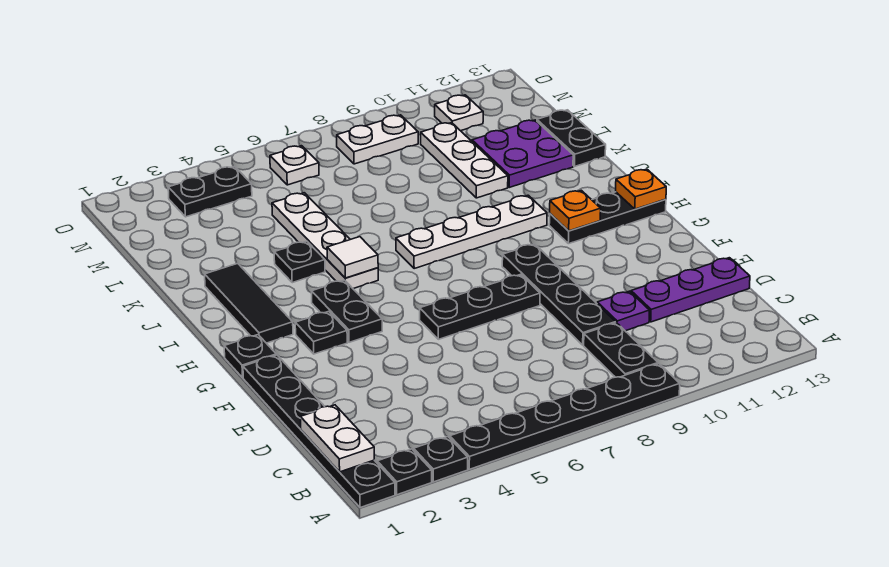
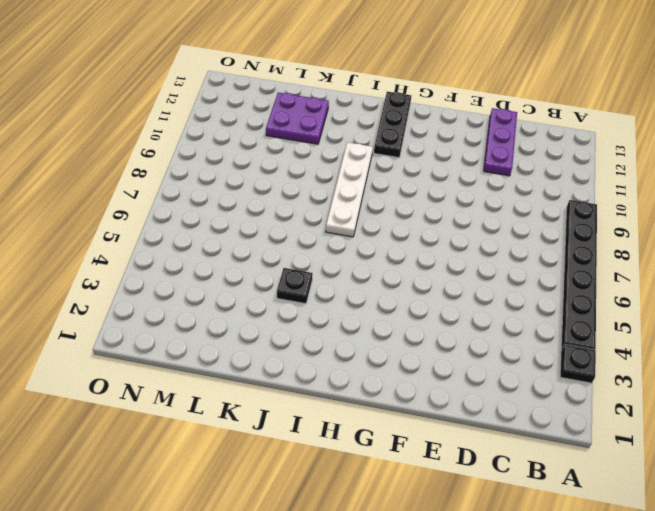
none -> black 1x6 plate [243,355,395,508]
none -> black 1x1 plate [377,449,432,495]
none -> black 1x2 plate [584,323,658,377]

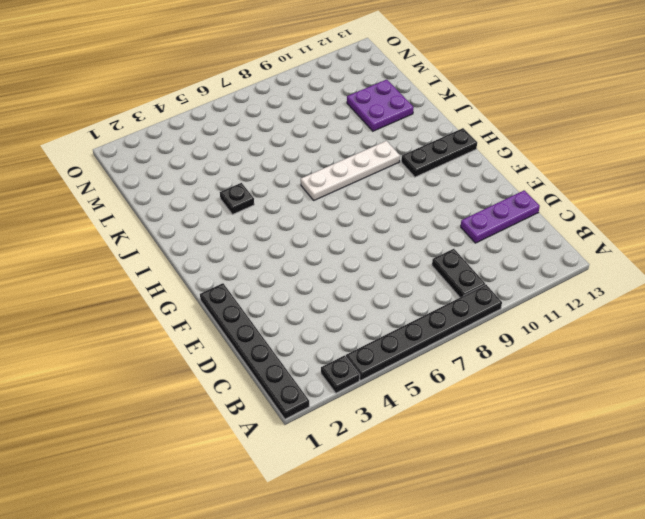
none -> black 1x1 plate [377,449,432,495]
none -> black 1x4 plate [502,244,616,345]
none -> purple 1x1 plate [597,291,650,331]

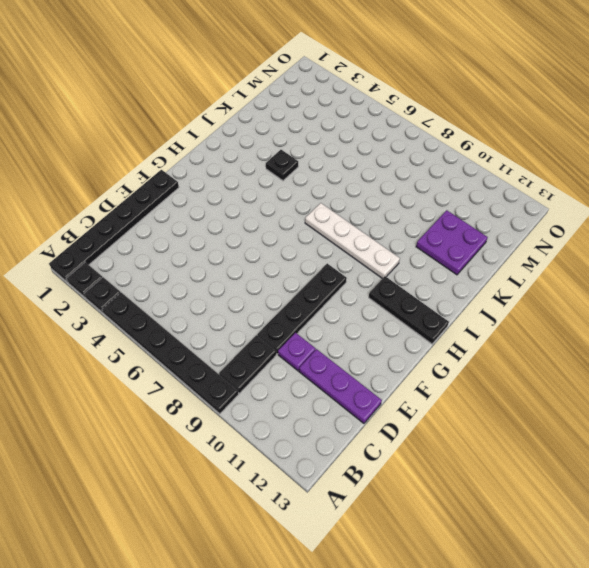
none -> black 1x3 plate [420,274,540,339]
none -> black 1x1 plate [224,335,276,378]
none -> black 1x1 plate [295,311,347,354]

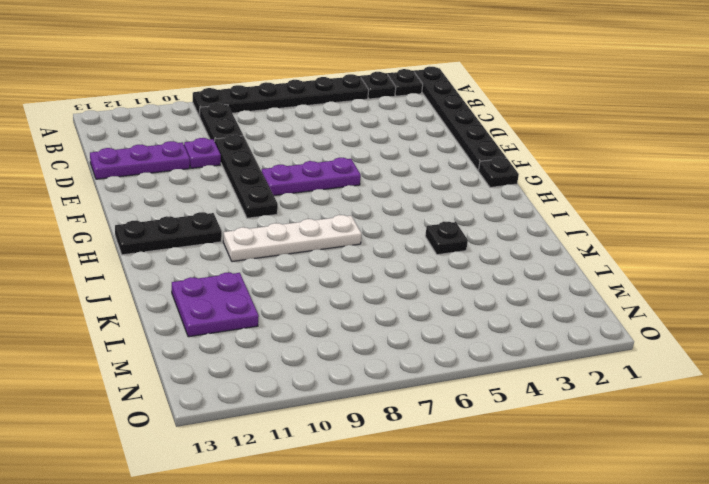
purple 1x3 plate [262,158,361,196] -> black 1x3 plate [420,274,540,339]
none -> black 1x1 plate [295,311,347,354]
none -> black 1x2 plate [312,280,382,342]
none -> black 1x3 tile [205,263,293,343]

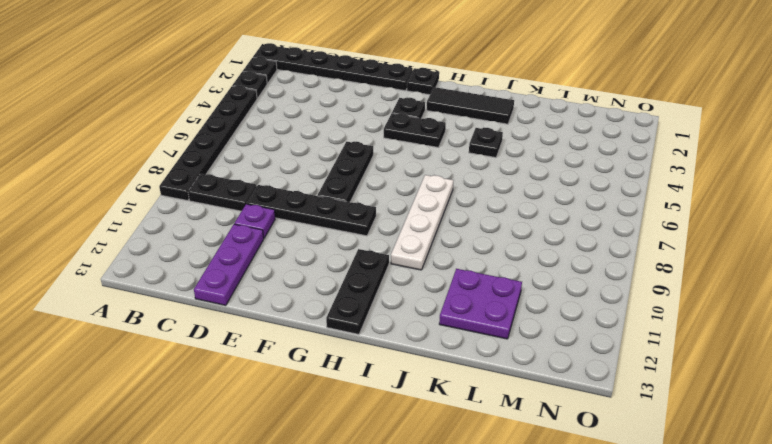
none -> white 1x4 plate [272,193,378,289]
none -> white 1x3 plate [421,123,508,198]
none -> black 1x2 plate [537,110,606,166]

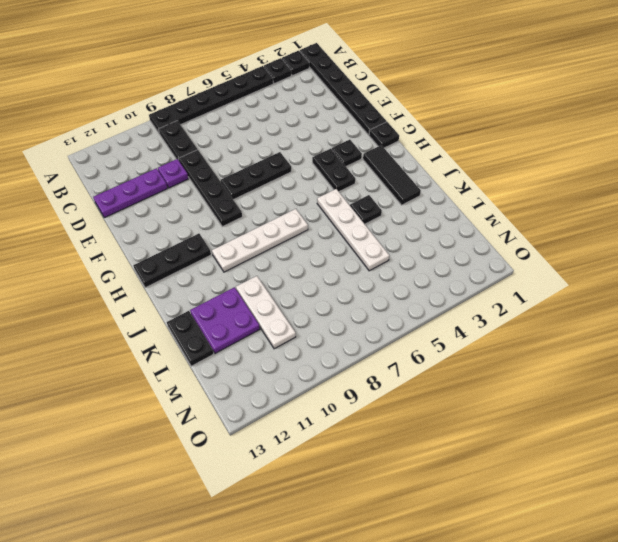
none -> black 1x2 plate [168,167,252,217]
none -> white 1x1 plate [270,146,319,185]
none -> white 1x2 plate [337,115,418,164]

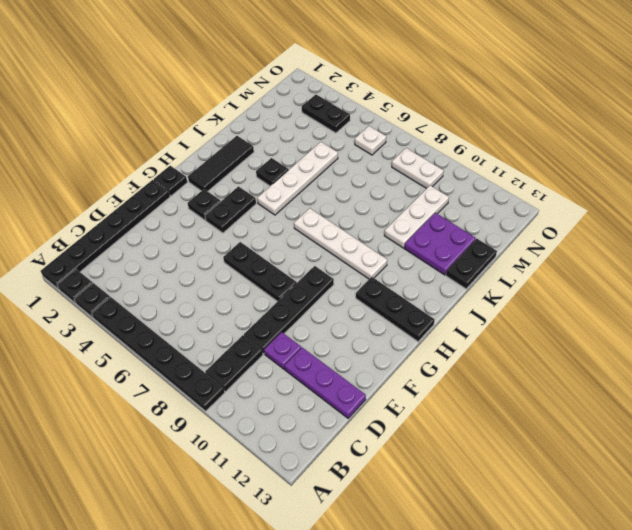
none -> white 1x1 plate [435,95,483,131]
none -> white 1x2 plate [300,405,374,472]
none -> orange 1x1 plate [550,190,601,231]

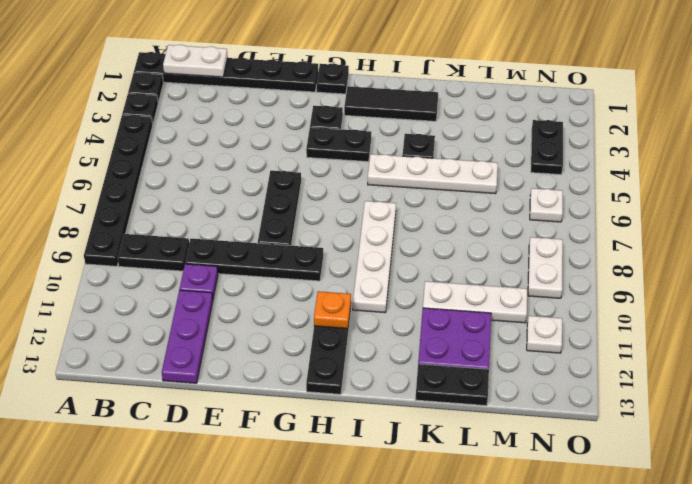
none -> orange 1x1 plate [616,169,666,209]
none -> white 1x1 tile [327,237,378,278]

